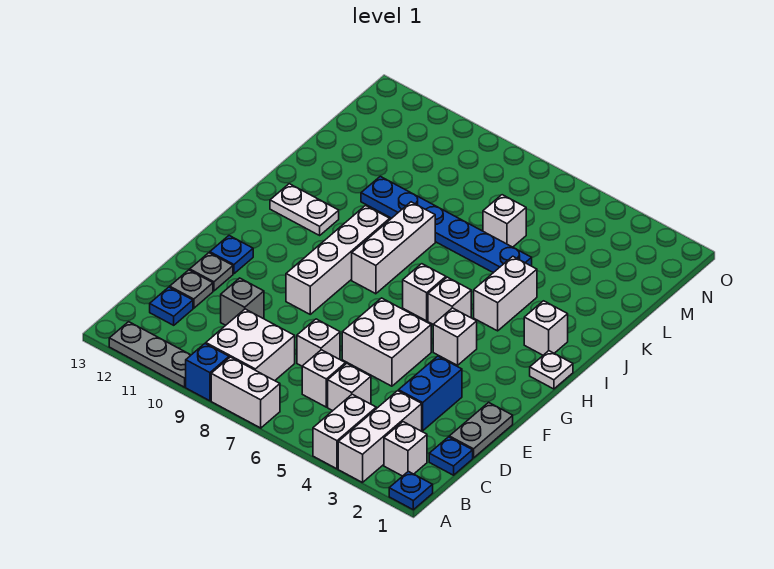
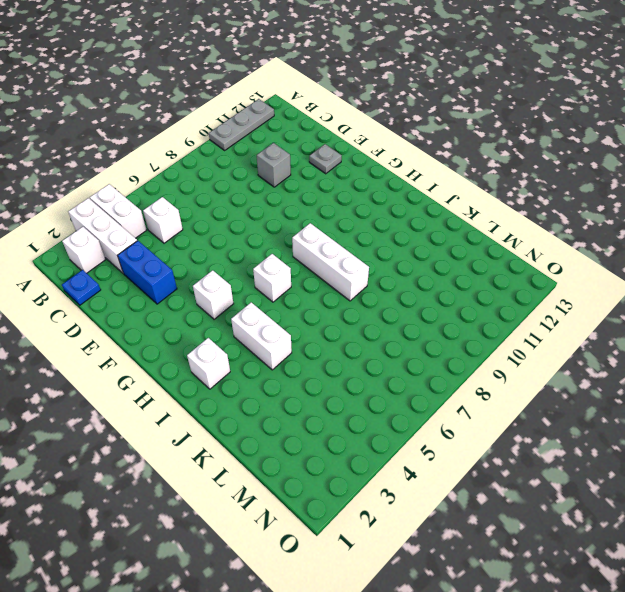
none -> blue 1x1 plate [389,471,433,510]
none -> white 1x2 brick [211,357,280,428]
none -> blue 1x1 brick [186,344,229,401]
none -> white 2x2 brick [206,309,295,381]

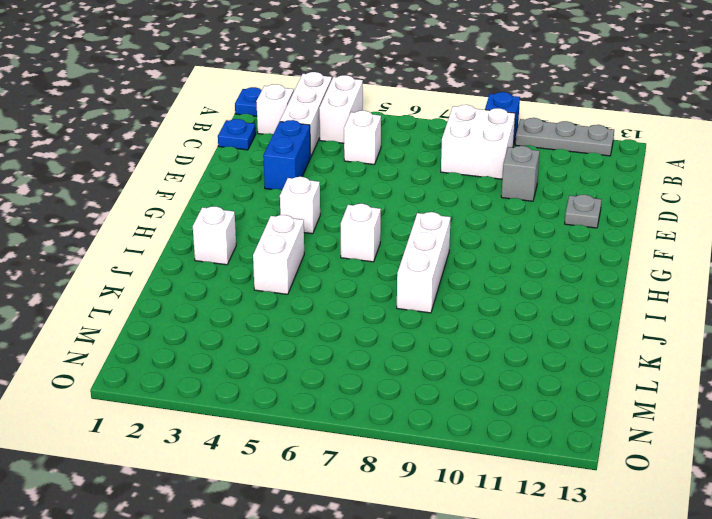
none -> white 1x2 brick [211,357,280,428]
none -> white 1x1 brick [302,350,346,407]
none -> blue 1x1 plate [150,287,193,325]
none -> grey 1x2 plate [449,402,513,458]

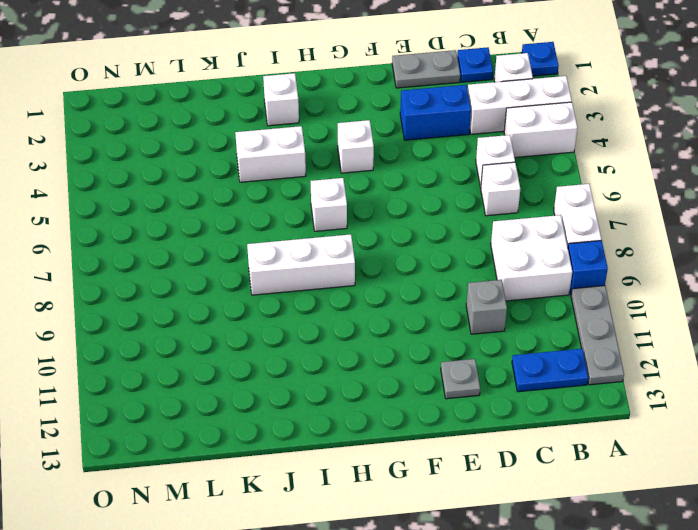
blue 1x2 plate [512,349,588,392] -> blue 1x1 plate [150,287,193,325]
none -> white 1x1 brick [297,319,340,366]
none -> grey 1x1 plate [170,270,213,308]
none -> white 2x2 brick [342,298,431,386]
none -> white 1x4 brick [286,206,390,314]

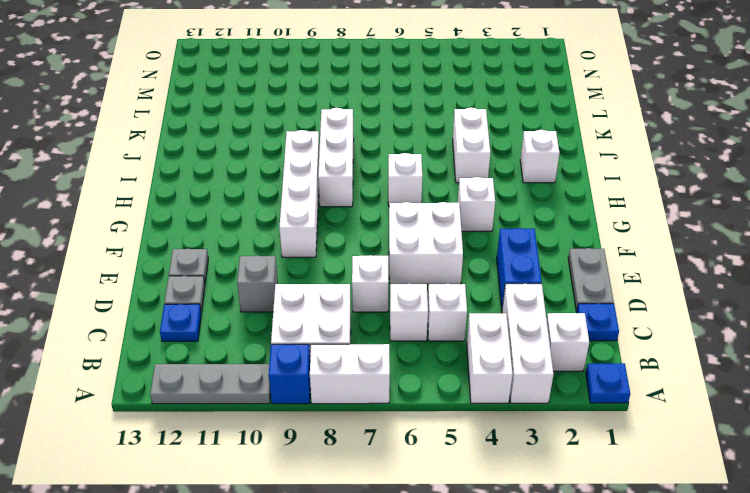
none -> blue 1x1 plate [210,236,253,274]
none -> white 1x1 plate [530,351,573,389]
none -> white 1x1 brick [428,277,471,324]
none -> white 1x2 plate [270,184,339,235]

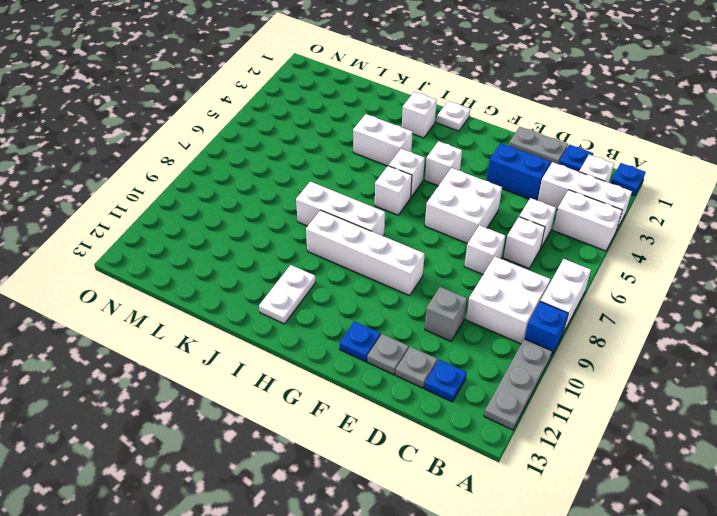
none -> blue 1x6 plate [361,176,532,273]
none -> white 1x1 brick [483,195,526,247]

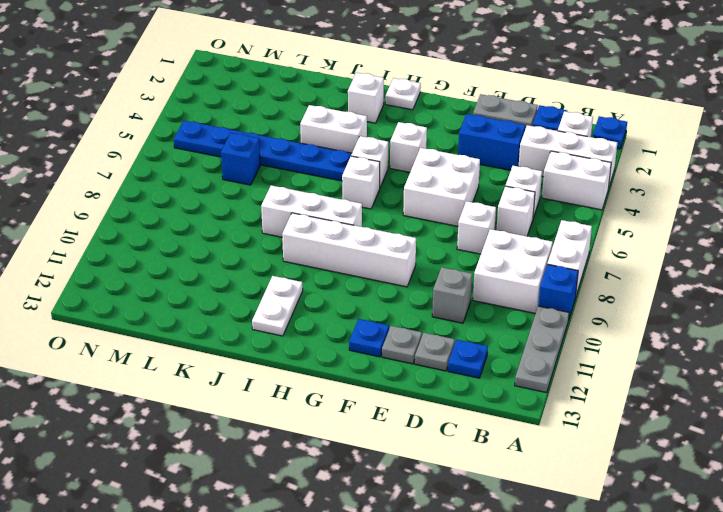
blue 1x6 plate [174,121,352,181] -> blue 1x6 plate turned to [361,176,532,273]
blue 1x1 brick [221,133,260,185] -> white 1x1 brick [483,195,526,247]

